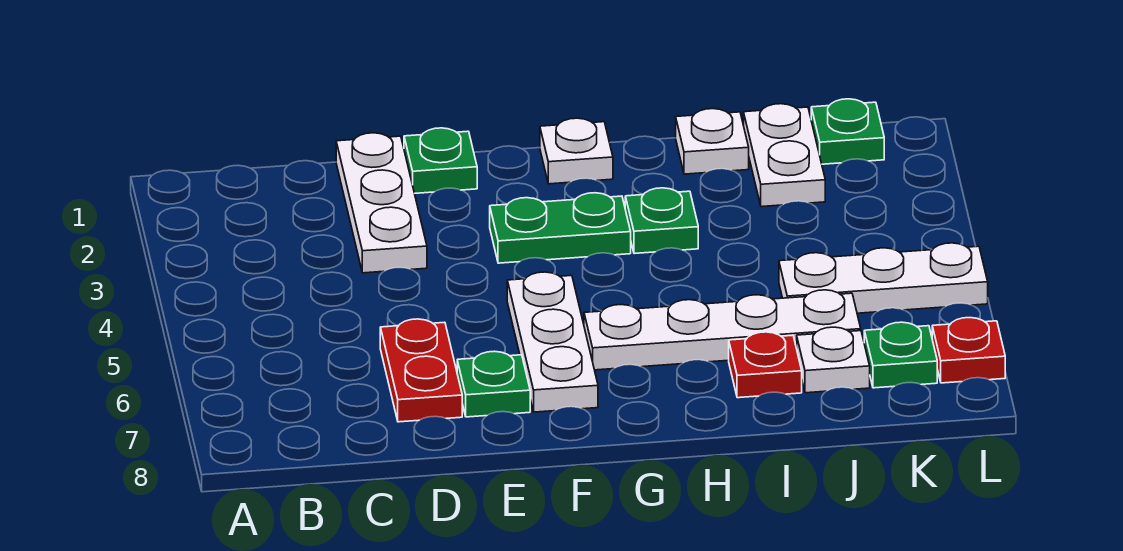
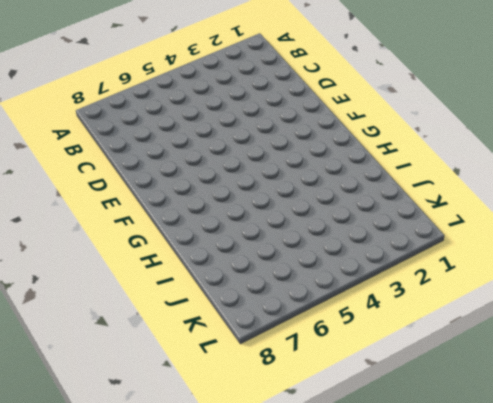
none -> white 1x3 plate [336,133,427,273]
none -> red 1x2 plate [380,319,462,422]
none -> green 1x1 plate [404,128,477,193]

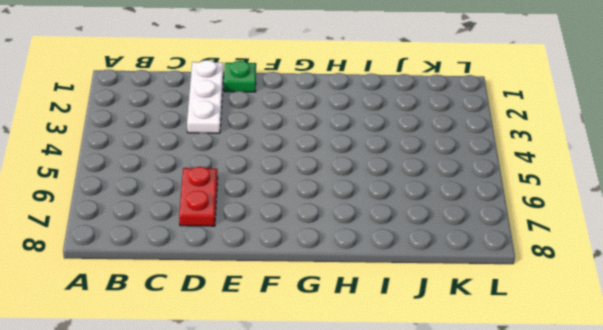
none -> green 1x1 plate [457,351,530,417]
none -> green 1x2 plate [490,193,631,263]
none -> white 1x3 plate [507,272,598,412]

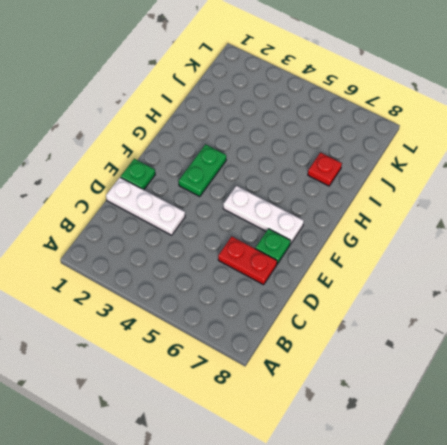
none -> white 1x1 plate [540,118,613,184]
none -> white 1x4 plate [584,290,861,370]
none -> green 1x1 plate [625,188,698,254]

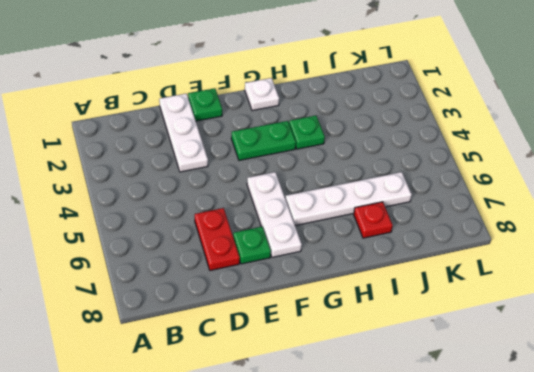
none -> white 1x1 plate [676,109,749,174]
none -> white 1x2 plate [744,104,825,207]
none -> white 1x3 plate [779,243,988,313]

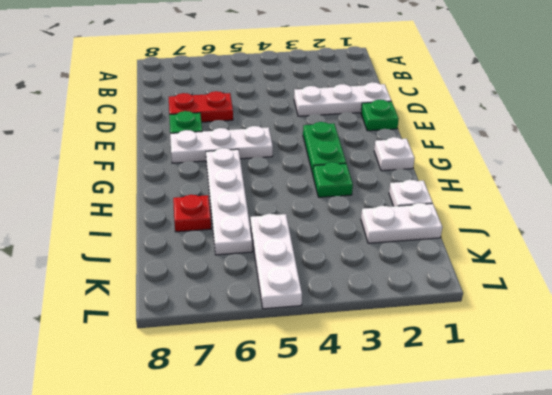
none -> white 1x1 plate [797,327,870,393]
none -> green 1x1 plate [811,99,884,164]
none -> green 1x1 plate [864,322,937,388]

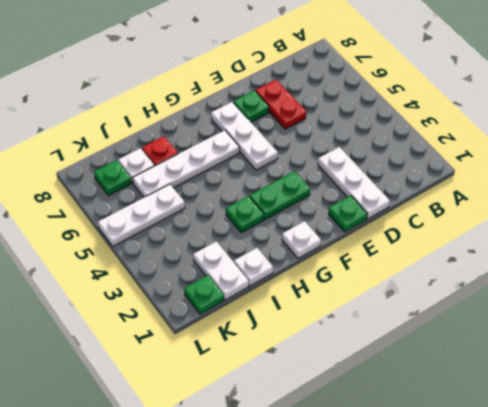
none -> red 1x1 plate [932,318,1005,383]

